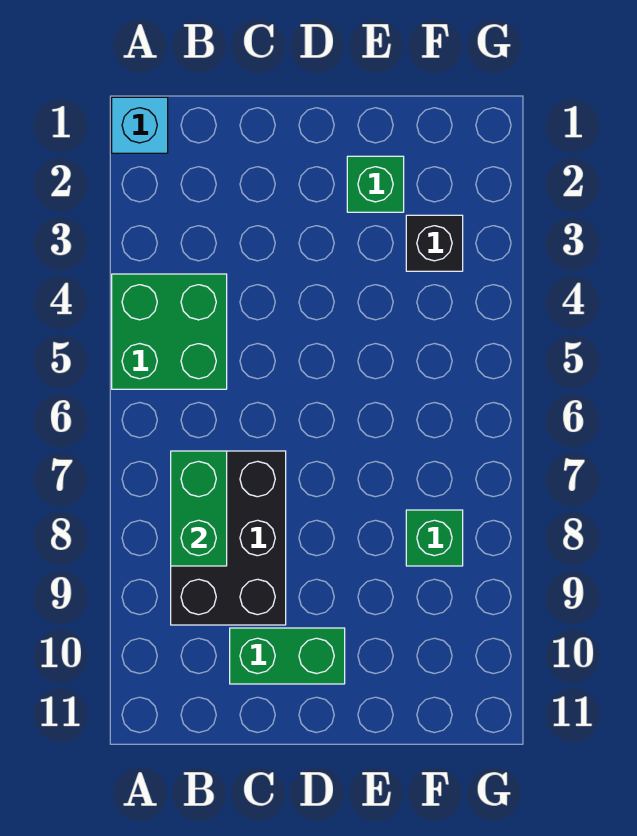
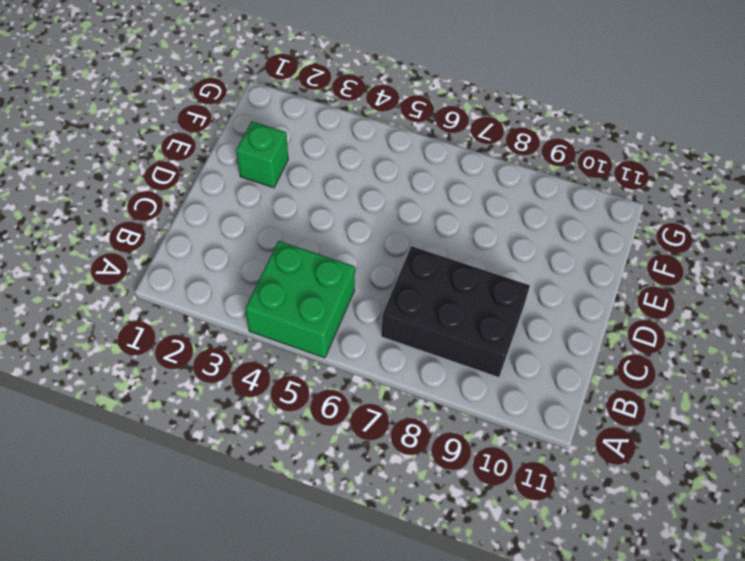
none -> cyan 1x1 brick [112,97,168,153]
none -> green 1x2 brick [230,628,345,684]

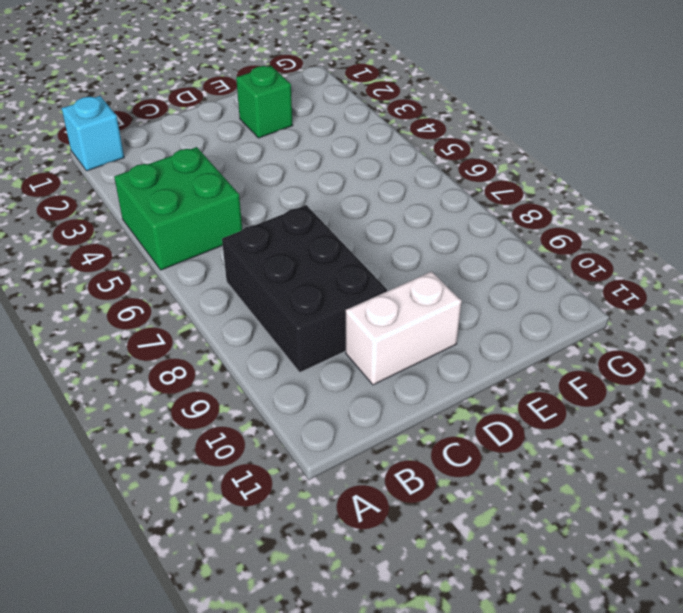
white 1x2 brick [346,272,462,385] -> green 1x2 brick [230,628,345,684]
none -> black 1x1 brick [406,215,463,271]
none -> green 1x1 brick [406,510,463,566]

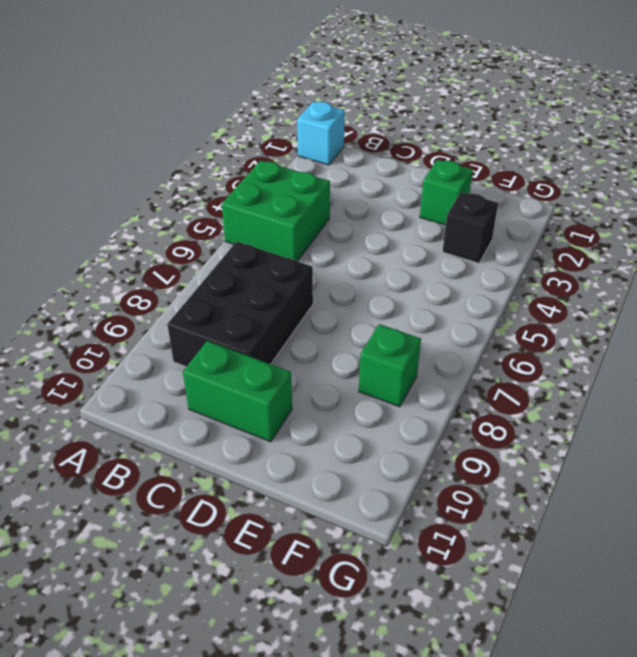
none -> green 1x2 brick [171,451,227,566]

